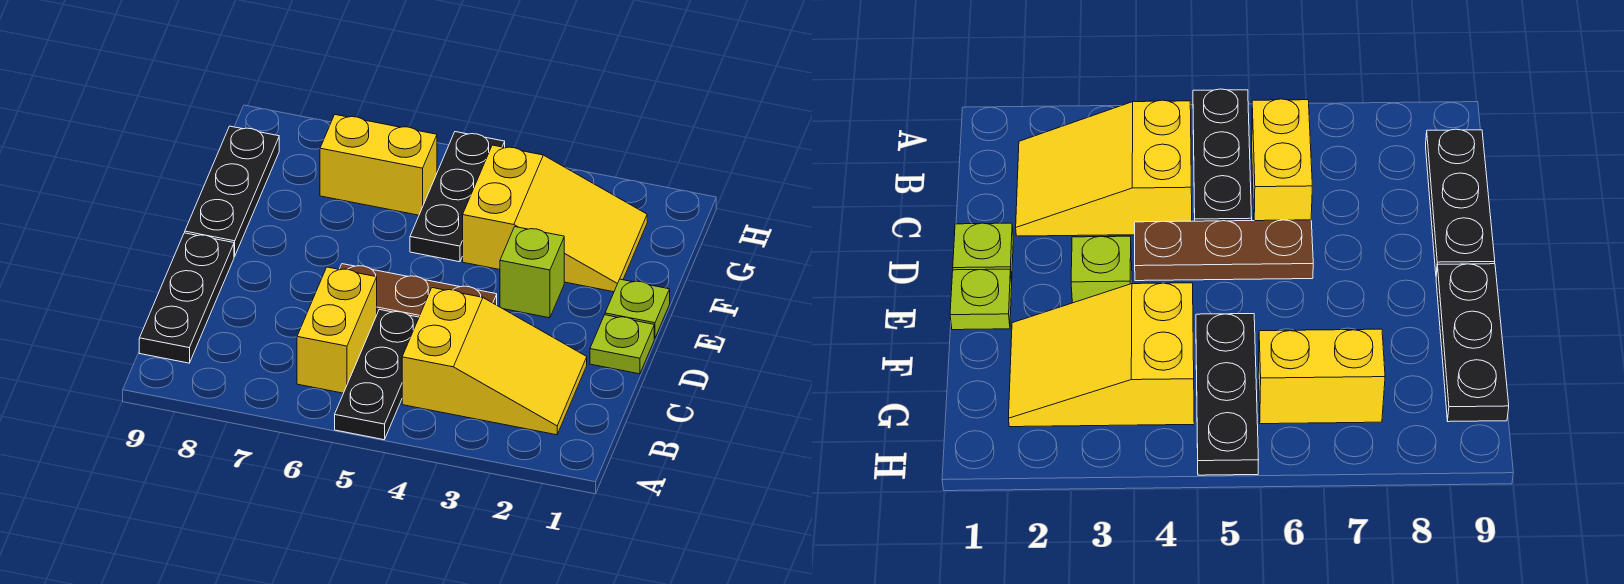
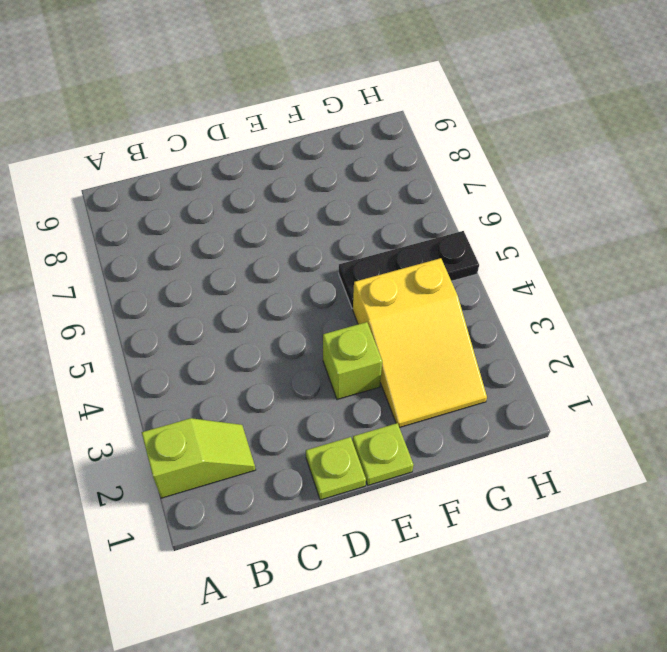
lime 1x2 slope [142,418,256,498] -> yellow 2x3 slope [402,288,587,435]
none -> black 1x3 plate [335,309,419,440]
none -> yellow 1x2 brick [297,267,377,393]
none -> black 1x3 plate [139,233,234,363]

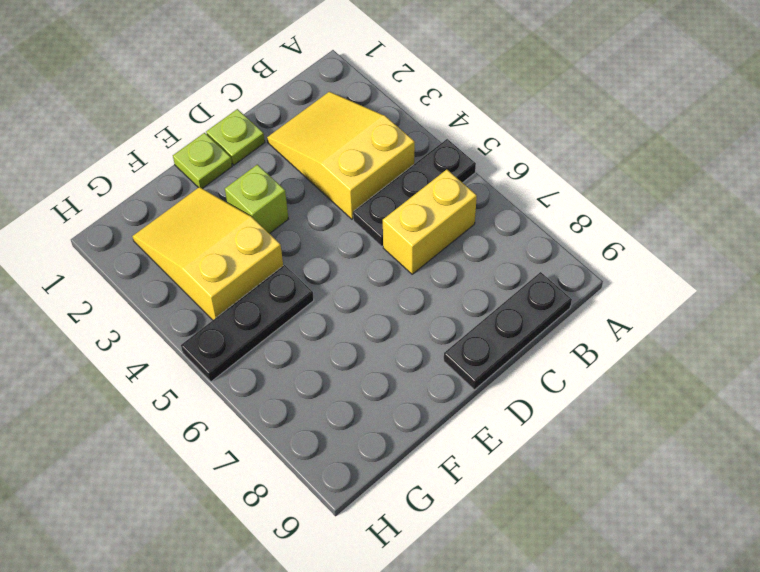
none -> brown 1x3 plate [339,264,497,317]
none -> black 1x3 plate [185,126,279,256]
none -> yellow 1x2 brick [320,115,437,215]

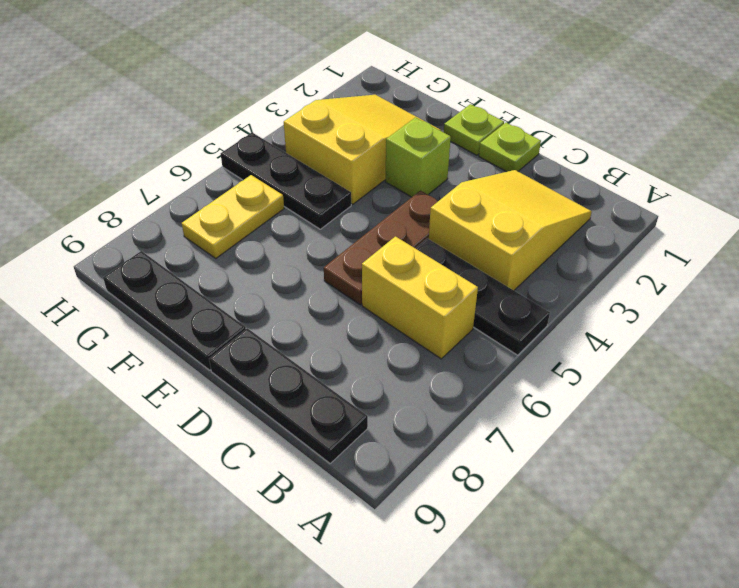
yellow 1x2 plate [182,175,284,258] -> yellow 1x2 brick [320,115,437,215]

